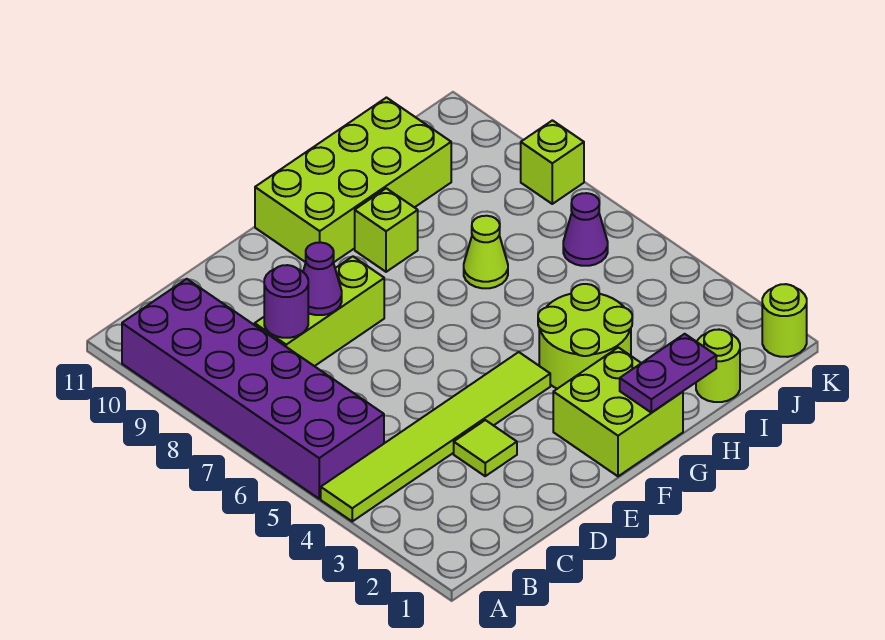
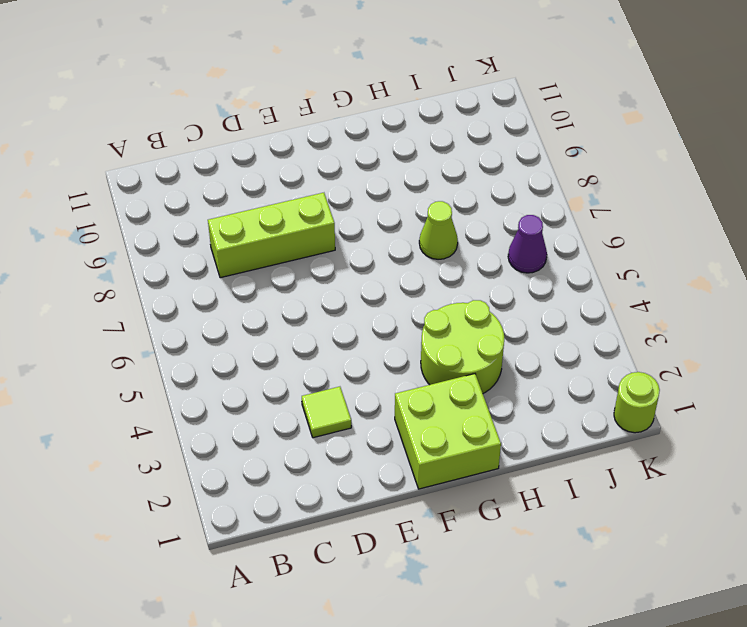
none -> lime 1x6 tile [321,352,550,521]
none -> purple 2x6 brick [122,279,384,499]
none -> lime 2x4 brick [255,98,451,263]

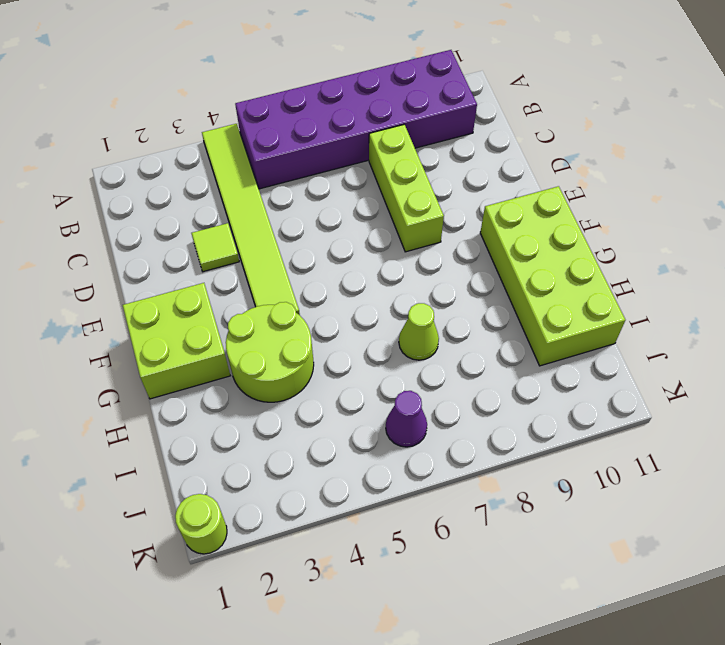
none -> lime 1x1 brick [355,188,418,272]
none -> lime 1x1 round brick [696,330,740,402]
none -> lime 1x1 brick [521,120,584,204]

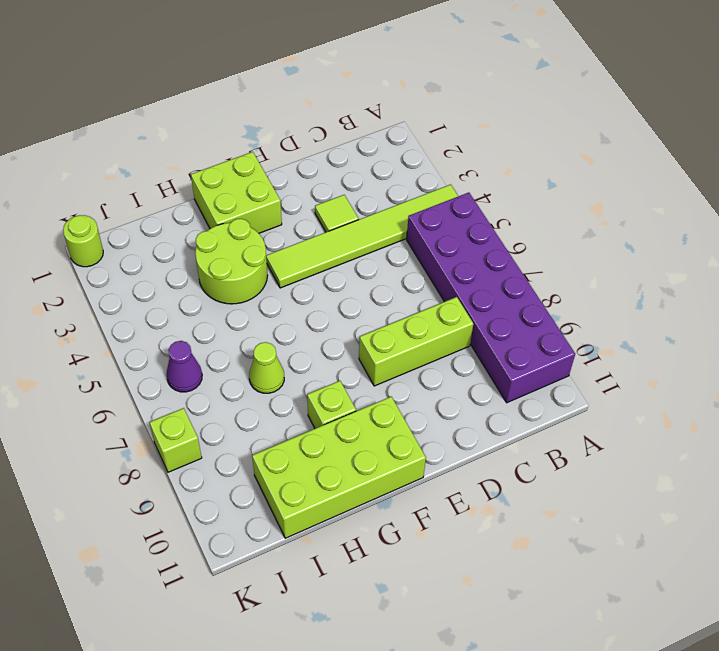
none -> lime 1x1 round brick [696,330,740,402]
none -> purple 1x1 round brick [264,265,308,338]
none -> purple 1x1 cone [303,242,342,315]

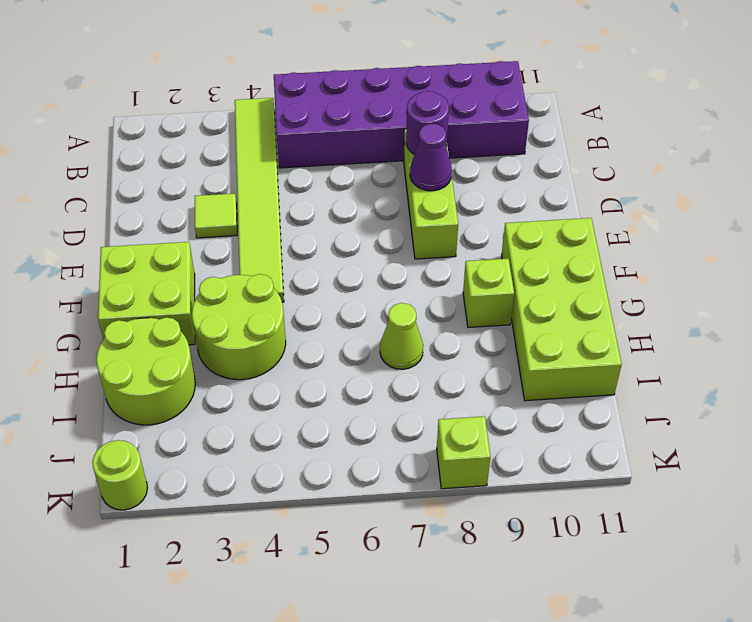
lime 2x2 round brick [96,317,195,425] -> lime 1x1 round brick [696,330,740,402]
none -> purple 1x1 cone [563,193,608,266]
none -> purple 1x2 plate [620,334,716,413]

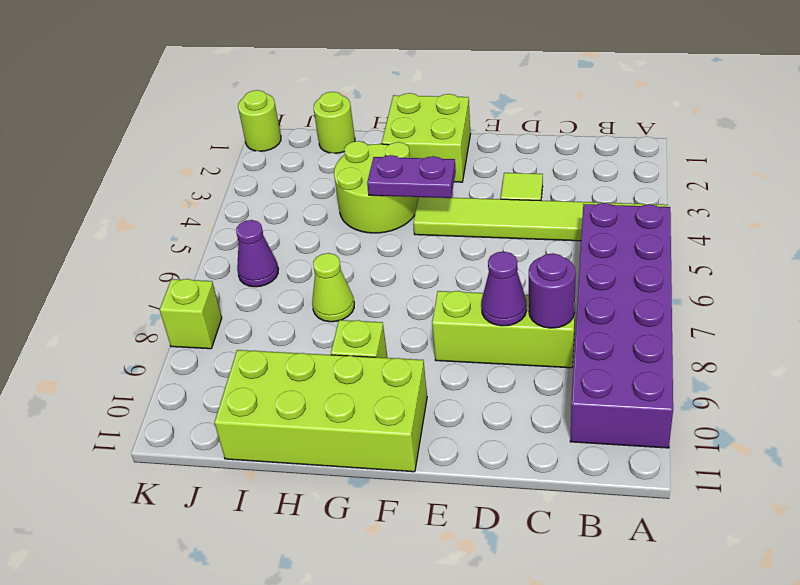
purple 1x2 plate [367,155,456,198] -> purple 1x2 plate moved to [620,334,716,413]

